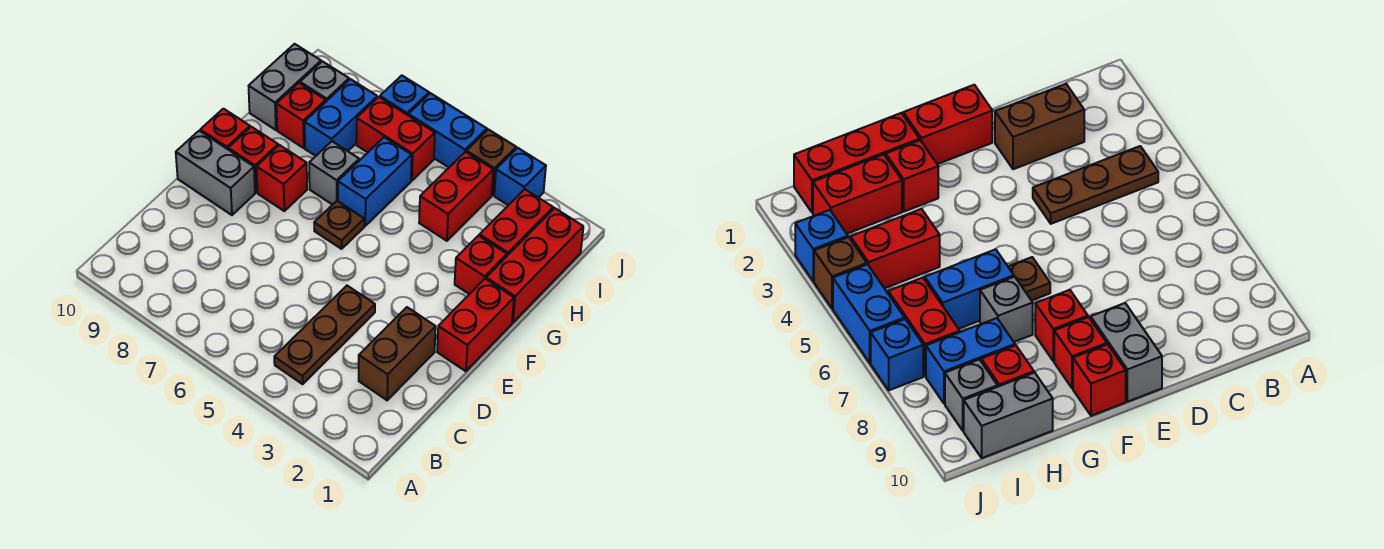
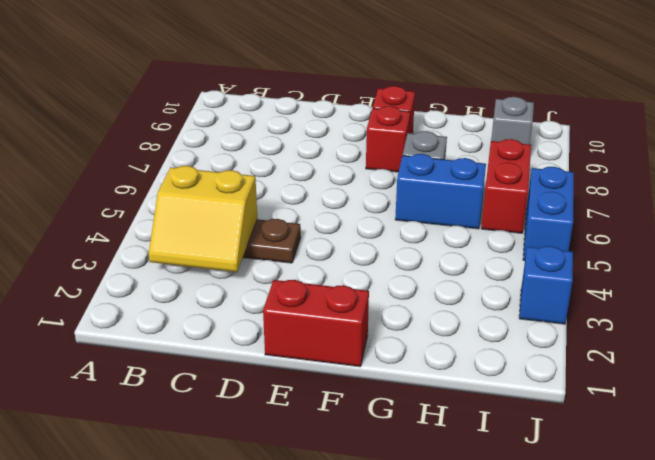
yellow 2x2 slope [149,166,257,272] -> none
none -> brown 1x2 brick [359,307,436,400]
none -> grey 1x2 brick [176,131,255,215]
none -> brown 1x1 plate [314,201,364,249]

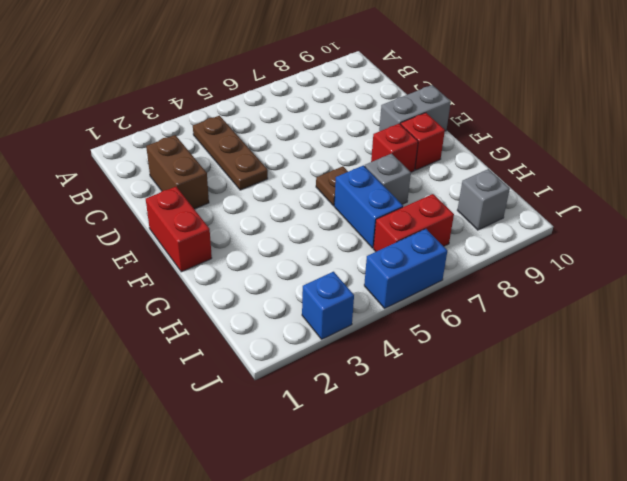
none -> red 1x1 brick [200,109,250,149]
none -> red 1x3 brick [486,208,583,322]
none -> red 1x1 brick [455,236,507,294]

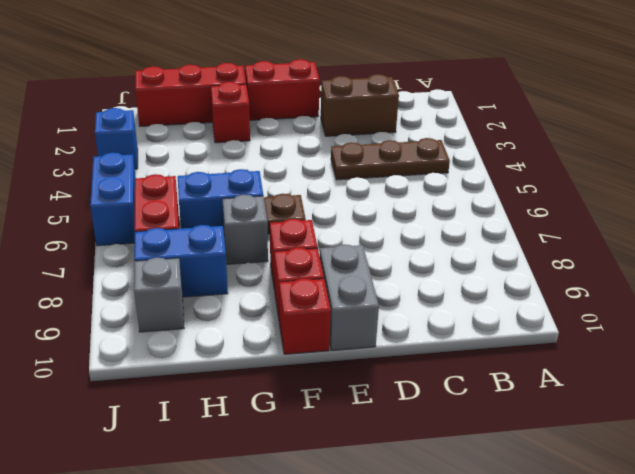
none -> red 1x2 brick [479,189,553,256]
none -> red 1x2 brick [419,152,493,241]
none -> red 1x1 brick [276,83,326,148]

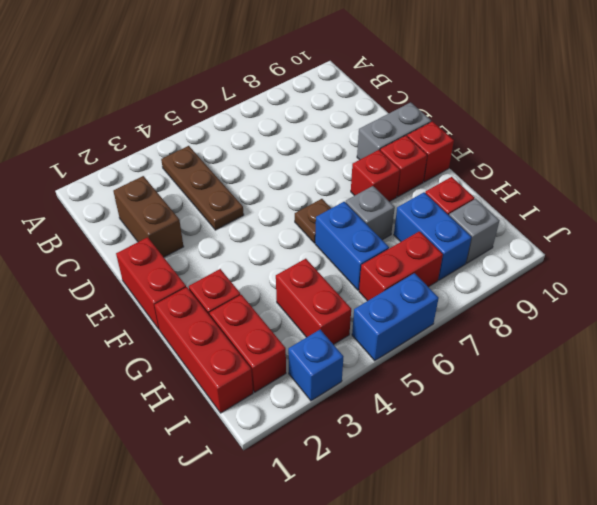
none -> grey 1x2 brick [249,44,321,130]
none -> brown 1x1 brick [467,129,516,195]
none -> blue 1x1 brick [380,76,429,115]

